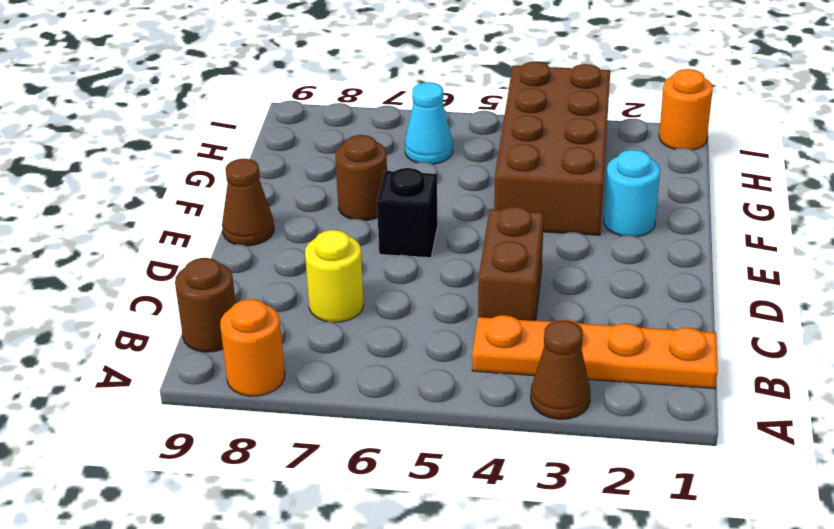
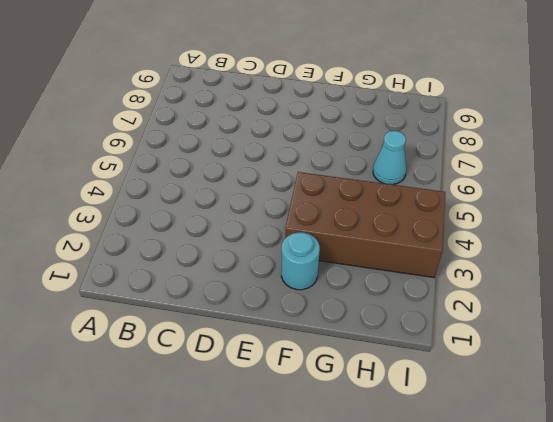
none -> brown 1x1 cone [531,320,590,419]
none -> orange 1x1 round brick [220,299,285,396]
none -> orange 1x4 plate [472,315,718,389]

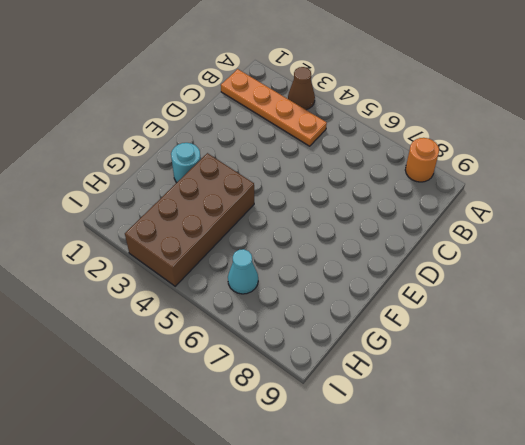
none -> brown 1x1 round brick [175,258,236,352]
none -> brown 1x2 brick [478,207,544,320]
none -> yellow 1x1 round brick [305,230,363,322]

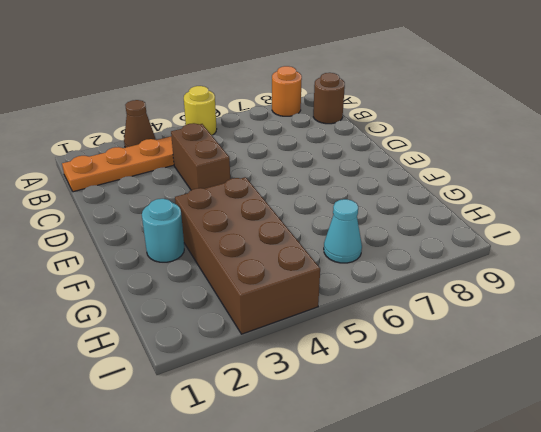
yellow 1x1 round brick [184,86,217,135] -> yellow 1x1 round brick moved to [305,230,363,322]
none -> black 1x1 brick [377,168,438,258]
none -> brown 1x1 cone [222,159,274,246]
none -> brown 1x1 round brick [335,135,387,220]

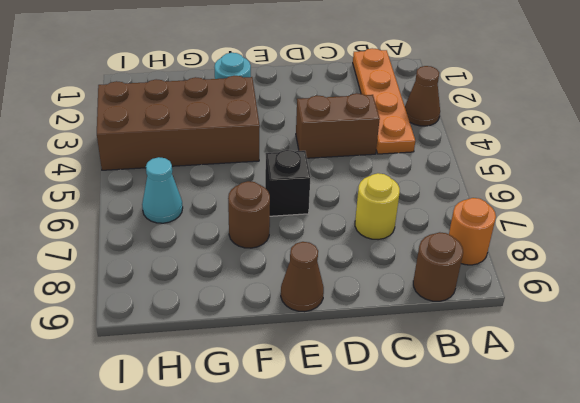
none -> orange 1x1 round brick [659,69,713,150]

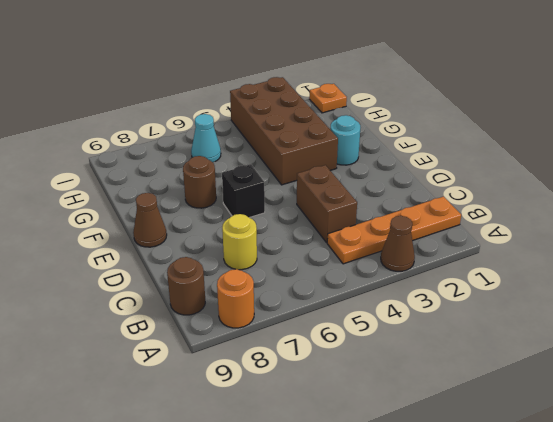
orange 1x1 plate [309,84,347,113] -> orange 1x1 round brick [659,69,713,150]

